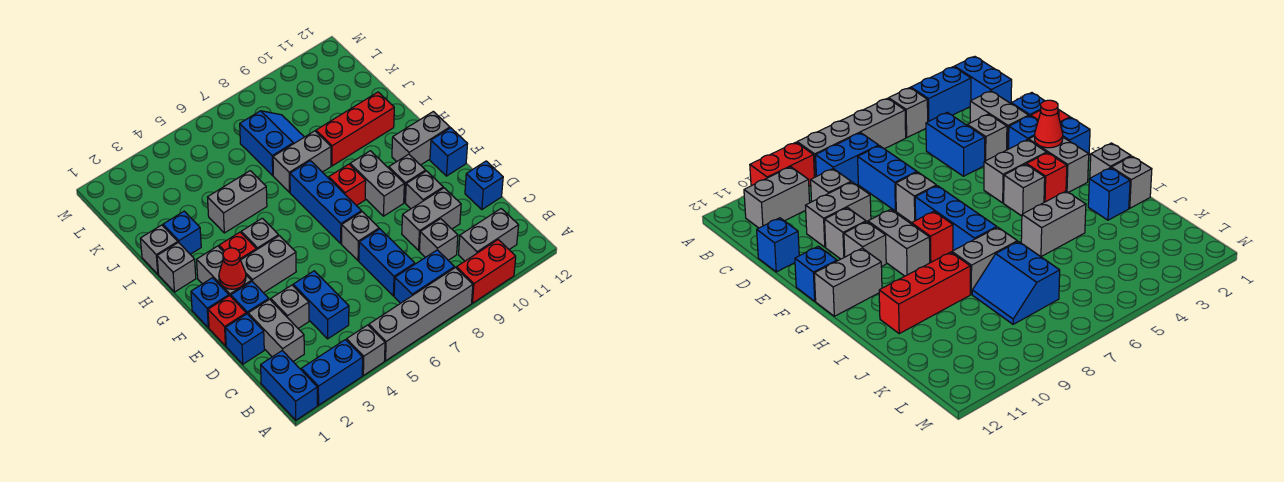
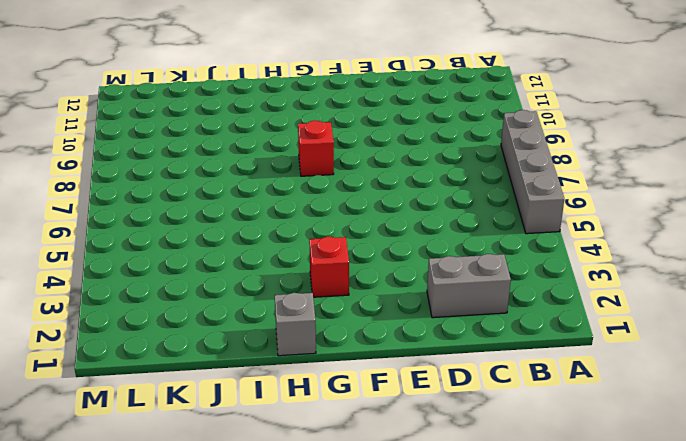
none -> blue 1x2 brick [261,351,317,420]
none -> blue 1x2 brick [301,340,363,405]
none -> grey 1x1 brick [346,325,385,375]
none -> red 1x2 brick [456,240,516,303]

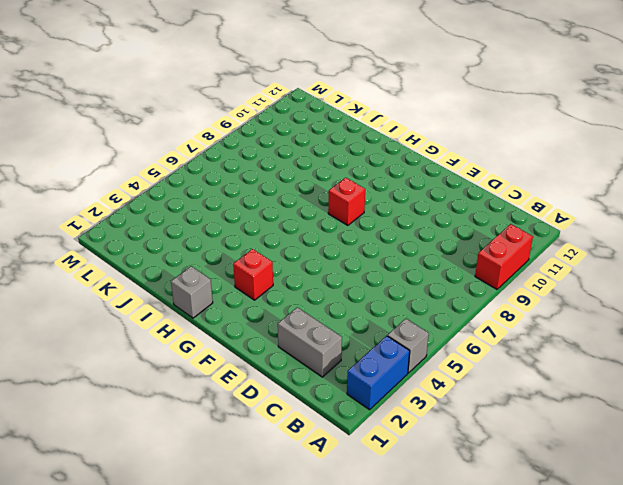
none -> blue 1x2 brick [261,351,317,420]
none -> grey 1x4 brick [369,268,473,361]
none -> blue 1x2 brick [394,250,455,303]
none -> grey 1x2 brick [459,209,519,261]

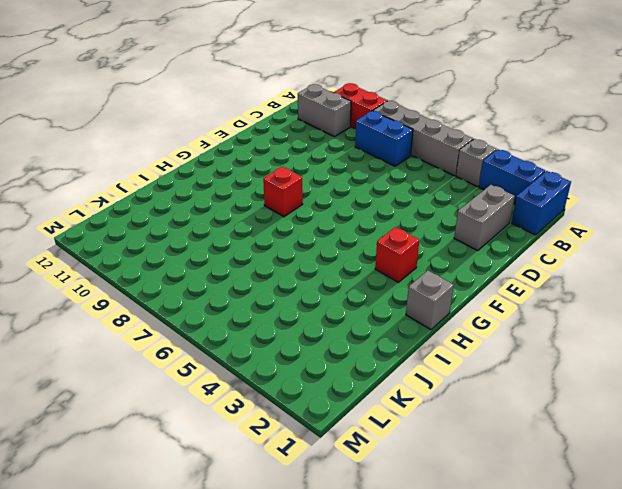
none -> blue 1x2 brick [293,271,349,339]
none -> blue 1x2 brick [359,229,415,296]
none -> grey 1x1 brick [419,219,458,260]
none -> blue 1x1 brick [225,314,264,364]

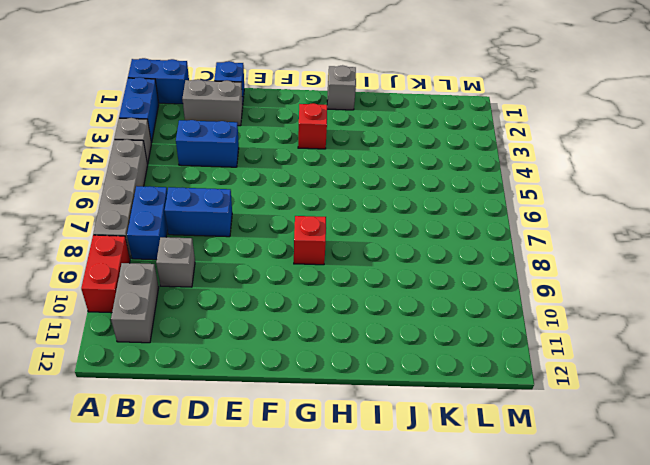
none -> grey 1x1 brick [271,285,309,328]
none -> grey 1x2 brick [402,188,461,250]
none -> blue 1x1 brick [465,161,503,210]
none -> red 1x1 brick [208,296,246,346]

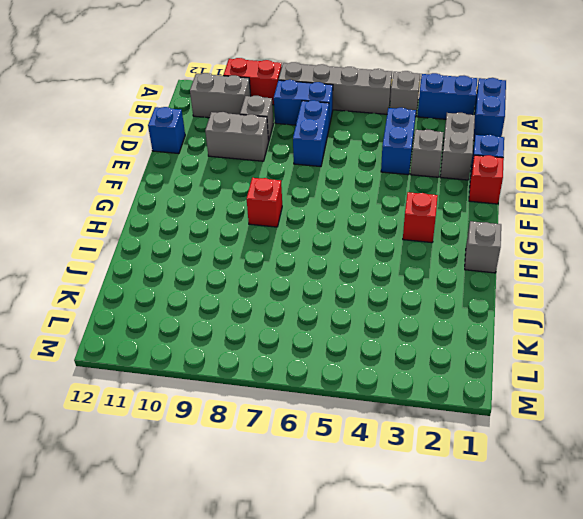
none -> blue 1x1 brick [231,282,269,314]
none -> grey 1x1 brick [342,212,379,261]
none -> grey 1x1 brick [405,171,443,209]
none -> blue 1x1 brick [191,278,229,328]

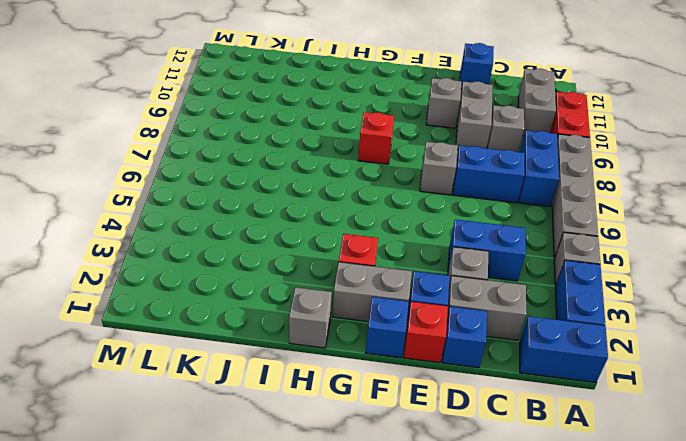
none -> grey 1x2 brick [241,236,296,293]
none -> blue 1x3 brick [290,161,361,243]
none -> grey 1x2 brick [350,151,404,216]
none -> grey 1x1 brick [389,154,426,202]

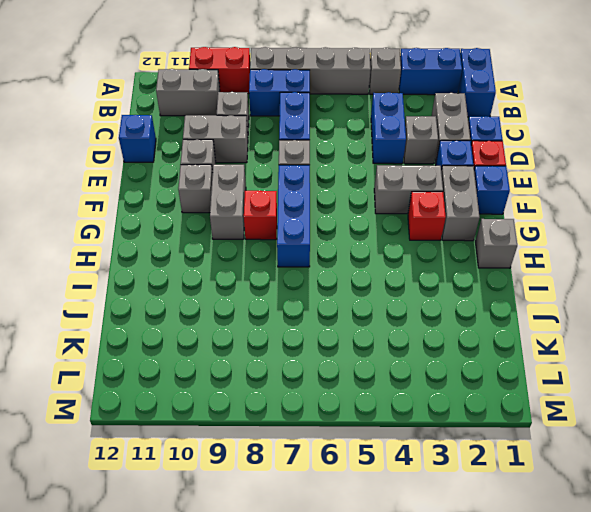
none -> blue 1x1 brick [430,128,467,176]
none -> grey 1x1 brick [241,218,279,249]
none -> grey 1x2 brick [392,112,450,165]
none -> grey 1x1 brick [140,225,178,274]

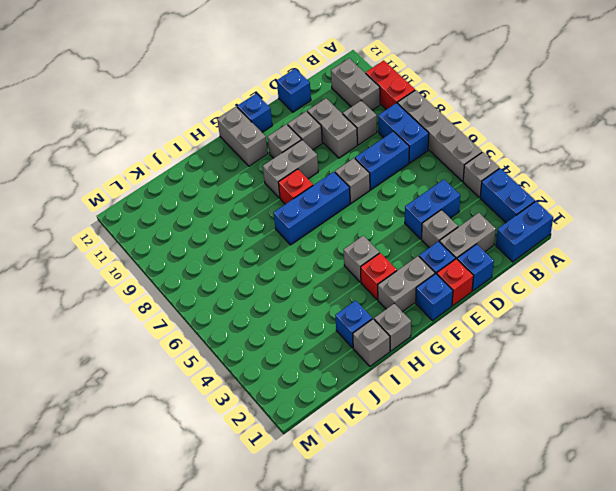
none -> grey 1x2 brick [241,236,296,293]
none -> grey 1x2 brick [208,171,267,233]
none -> grey 1x2 brick [273,131,331,192]
none -> red 1x3 brick [316,92,394,166]

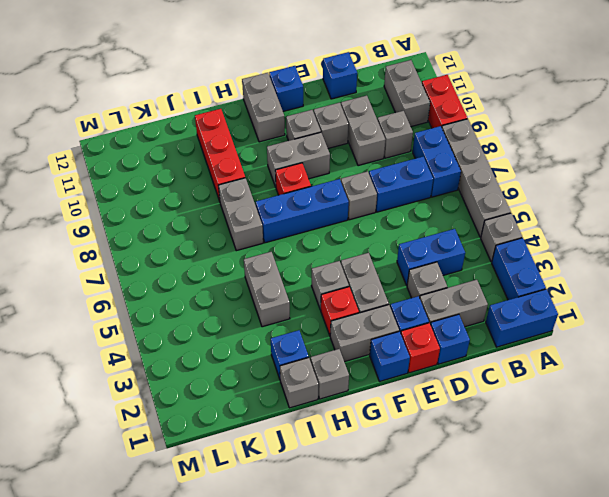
none -> blue 2x2 slope [240,111,304,176]
none -> red 1x1 cone [219,248,246,289]

